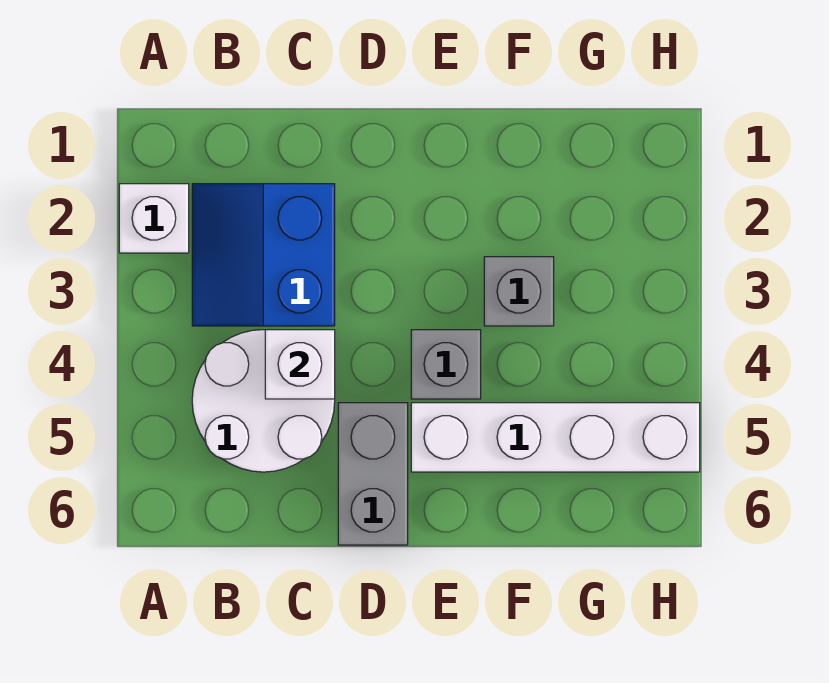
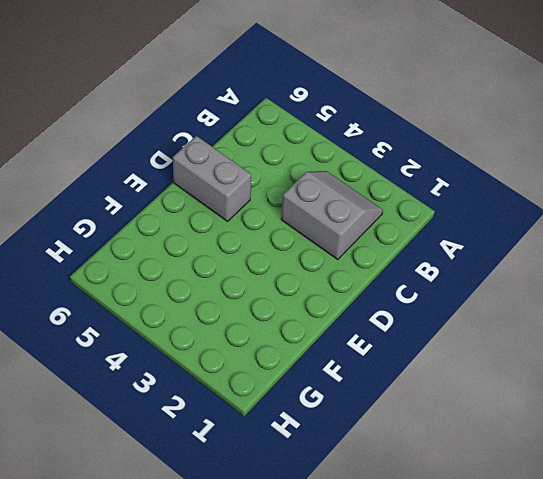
grey 2x2 slope [281,171,383,260] -> blue 2x2 slope [192,184,335,326]
none -> white 1x1 brick [119,184,189,253]
none -> white 2x2 round brick [192,330,335,472]

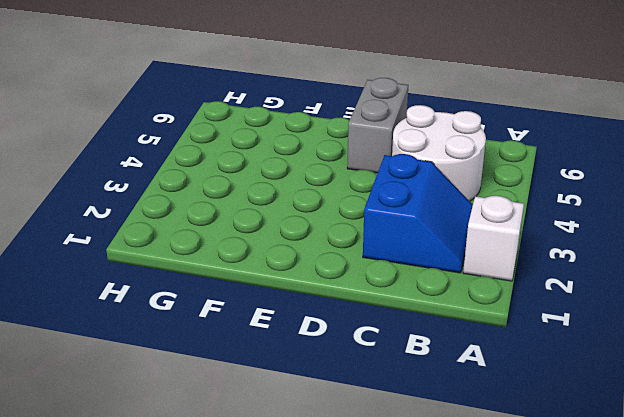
none -> grey 1x1 brick [411,330,481,399]
none -> white 1x4 brick [411,403,700,472]

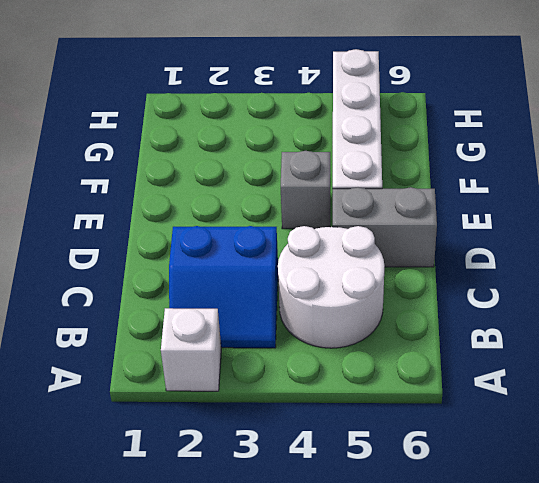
none -> grey 1x1 brick [484,257,554,326]
none -> white 1x1 brick [265,330,335,399]

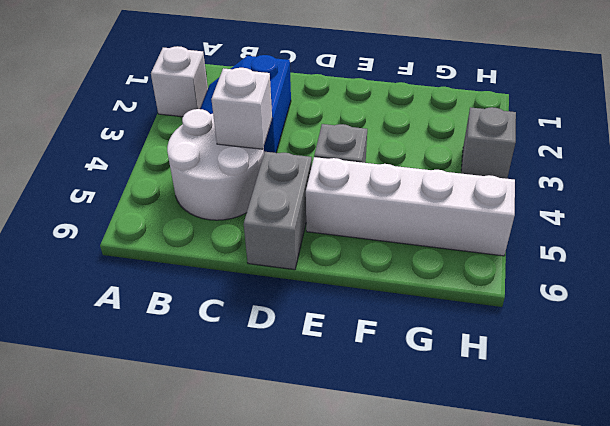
grey 1x1 brick [461,107,516,179] -> grey 1x1 brick moved to [484,257,554,326]

